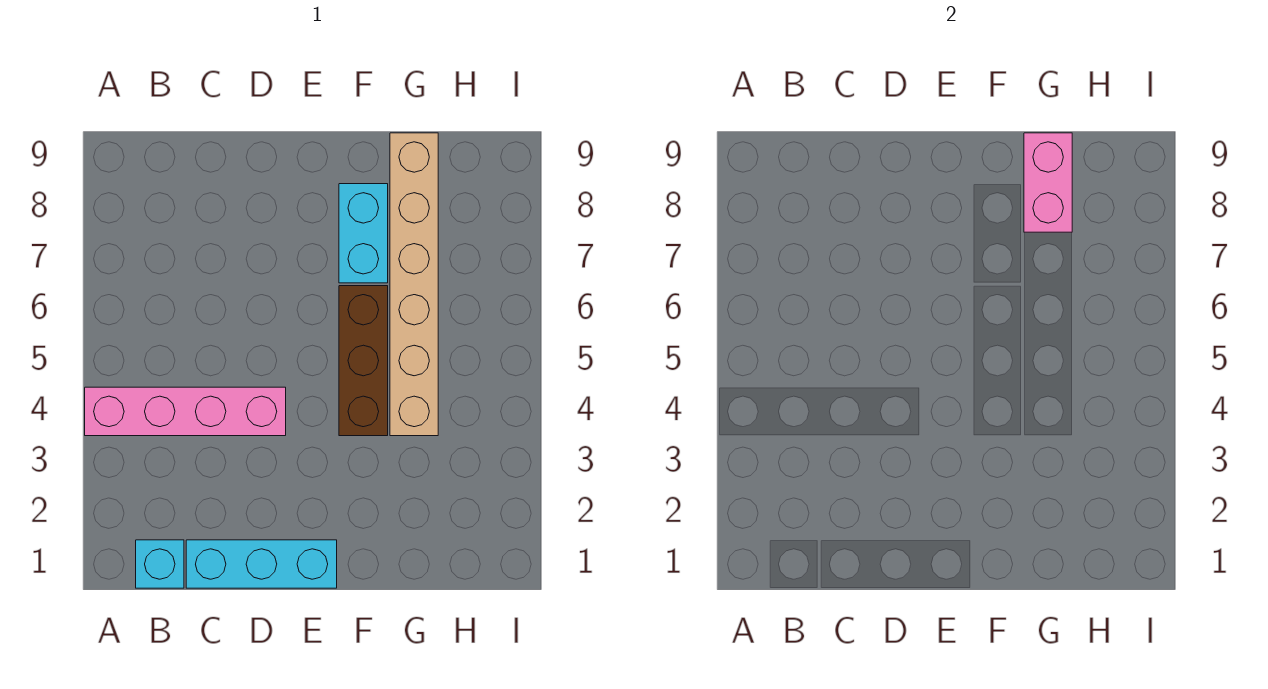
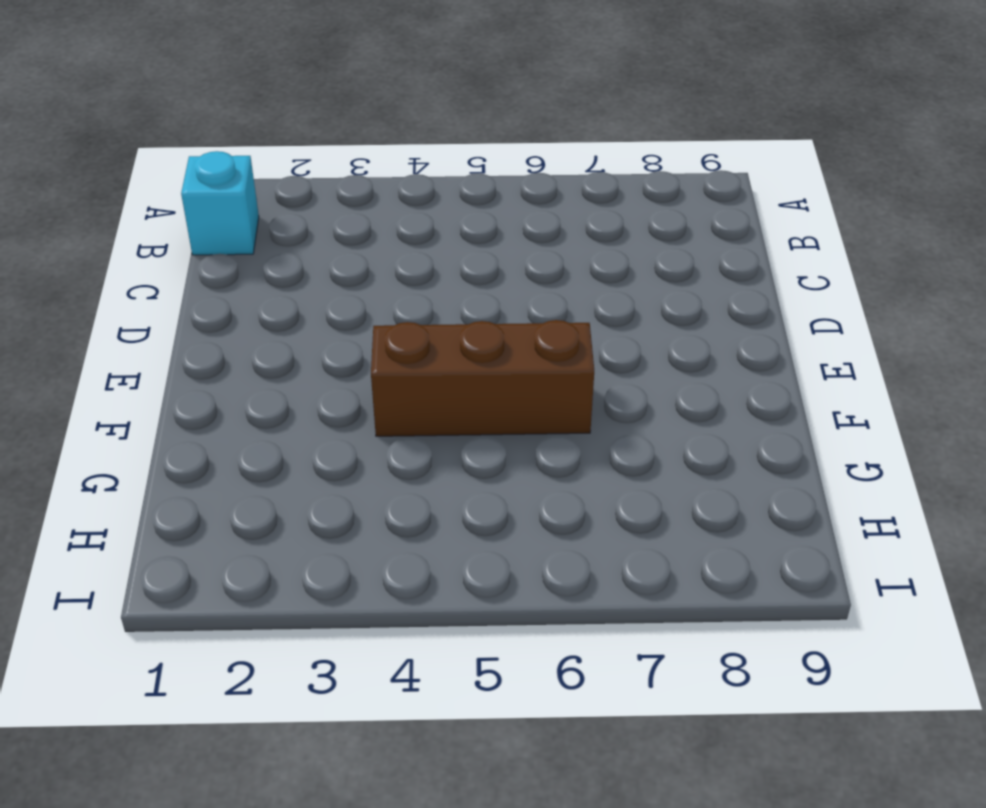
none -> pink 1x4 brick [85,387,286,436]
none -> cyan 1x3 brick [186,540,337,588]

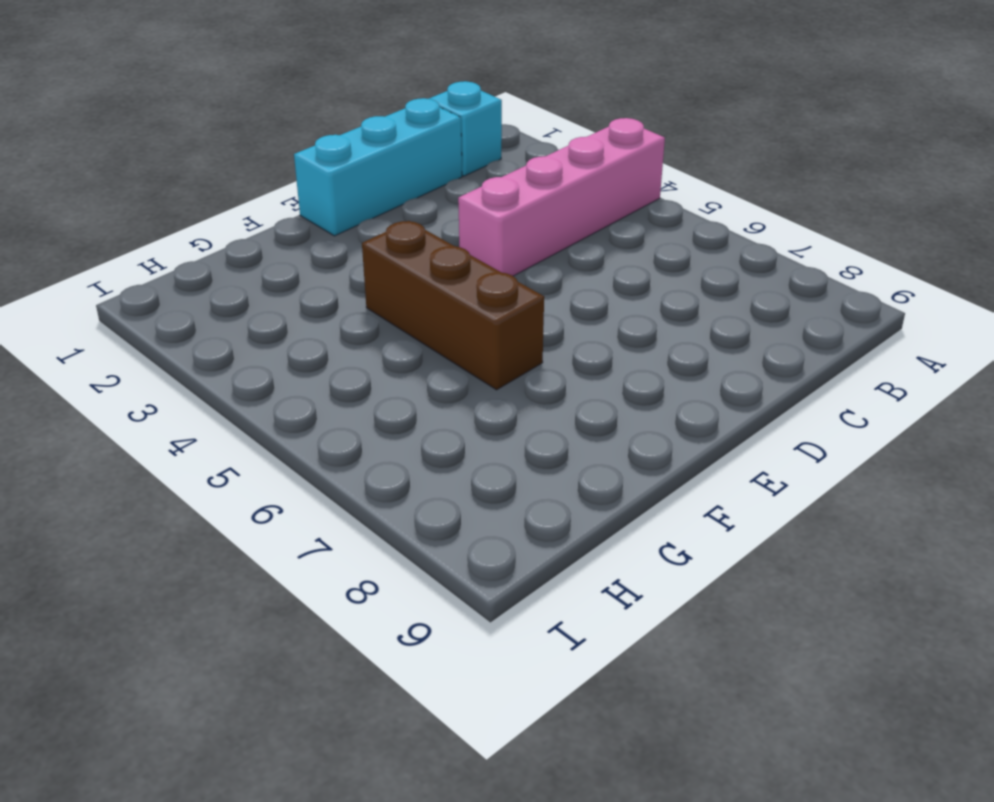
none -> cyan 1x2 brick [339,184,388,283]
none -> tan 1x6 brick [390,133,438,436]

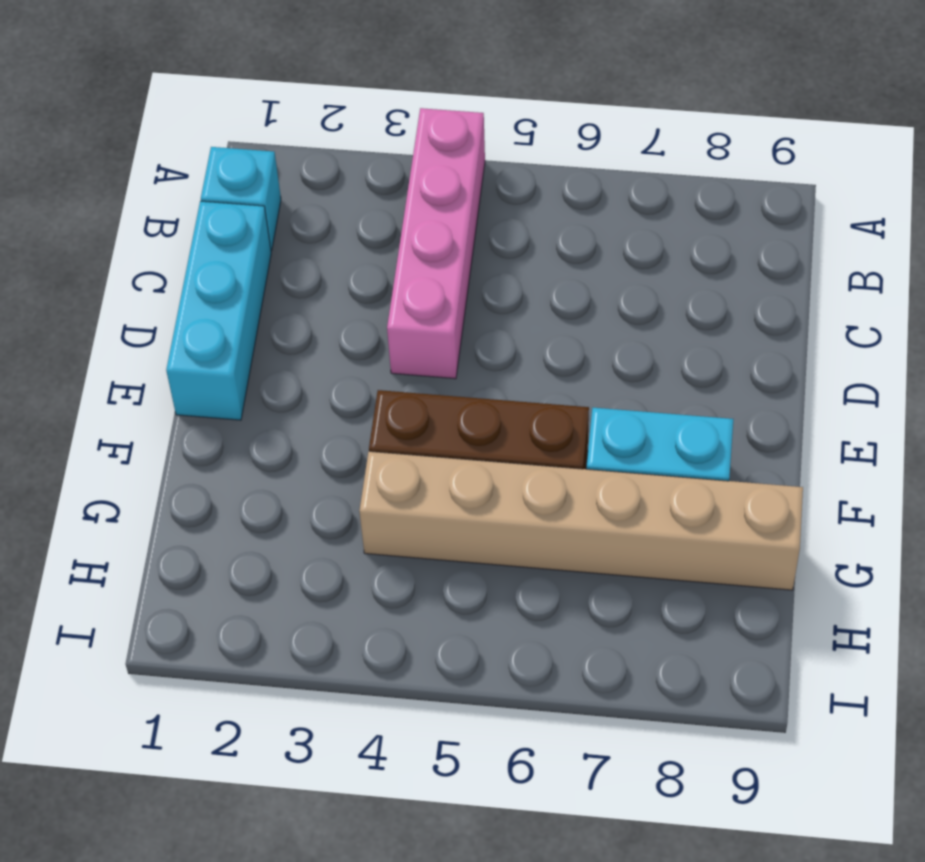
none -> pink 1x2 brick [1024,133,1072,232]

